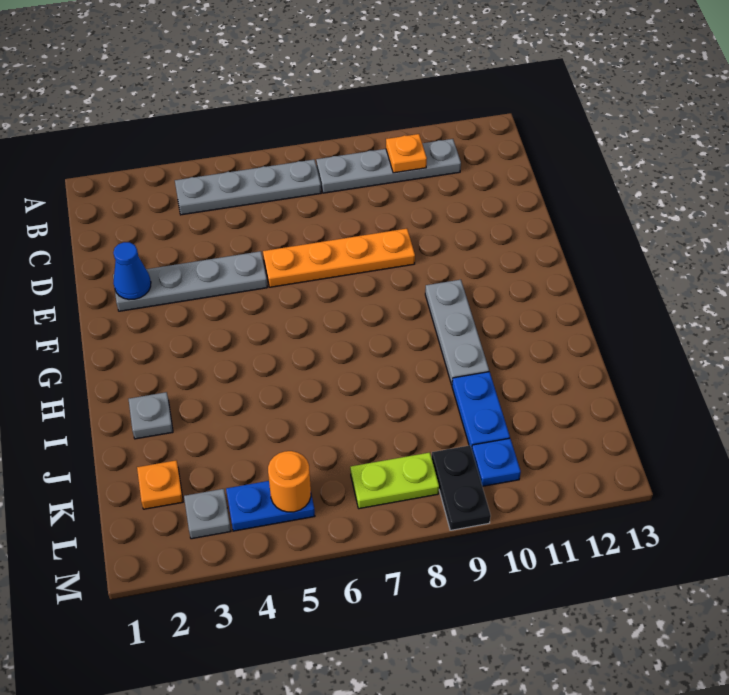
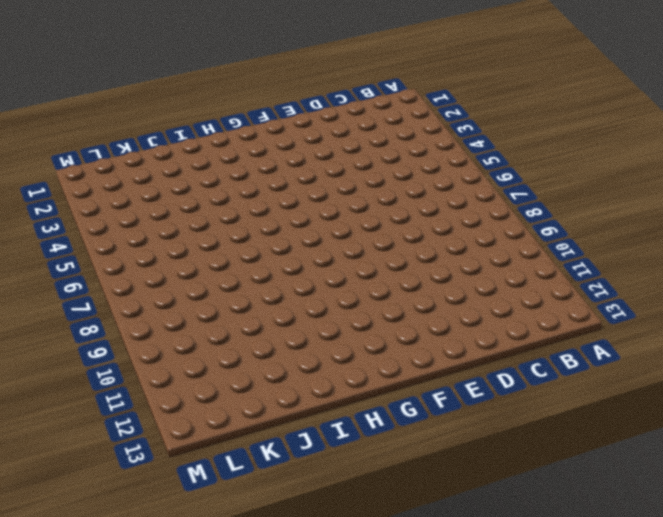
none -> grey 1x4 plate [175,160,321,215]
none -> grey 1x4 plate [316,139,461,193]
none -> grey 1x4 plate [113,251,267,311]

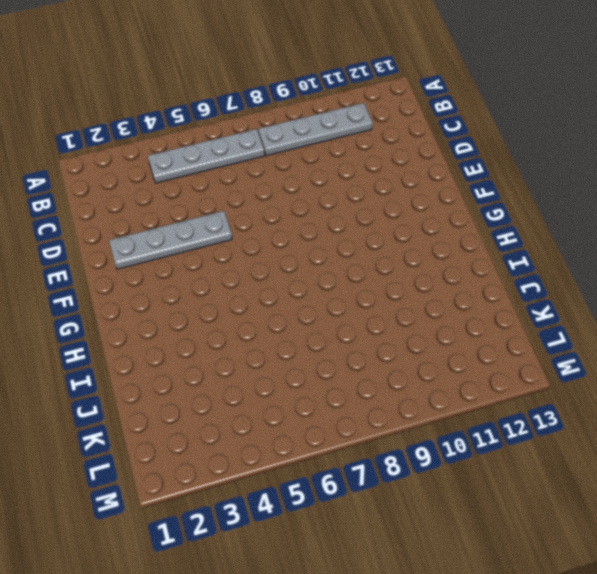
none -> orange 1x4 plate [263,229,415,287]
none -> grey 1x3 plate [425,280,489,385]
none -> grey 1x1 plate [129,392,173,439]

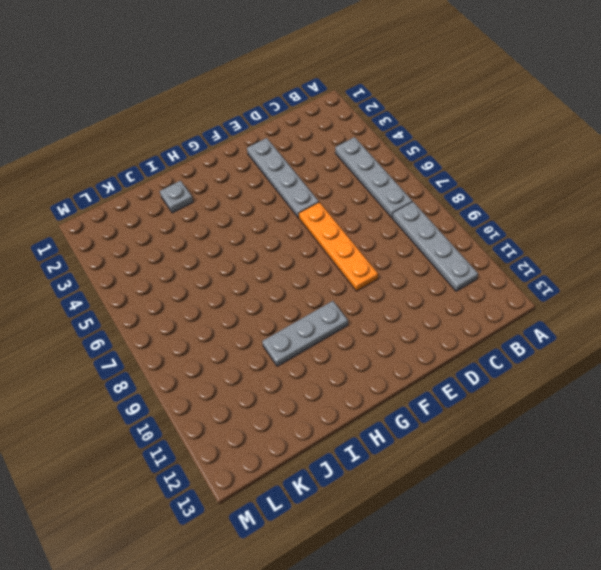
none -> blue 1x2 plate [452,372,510,449]
none -> orange 1x1 plate [137,460,183,509]
none -> grey 1x1 plate [184,489,231,539]

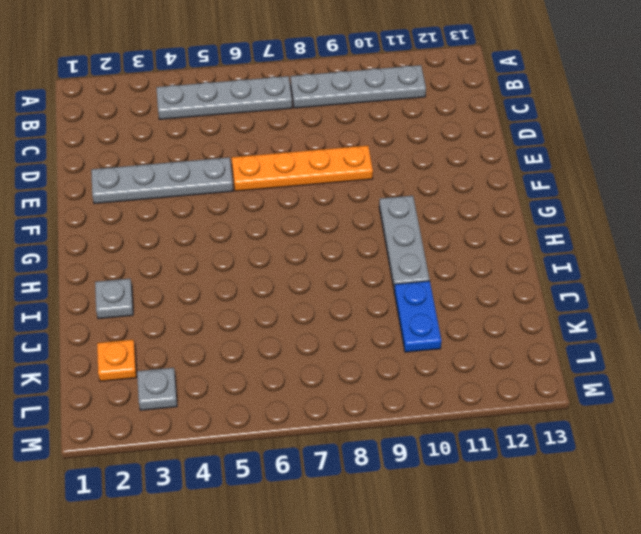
none -> blue 1x2 plate [226,481,315,531]
none -> lime 1x2 plate [350,453,439,509]
none -> black 1x2 plate [432,445,491,530]

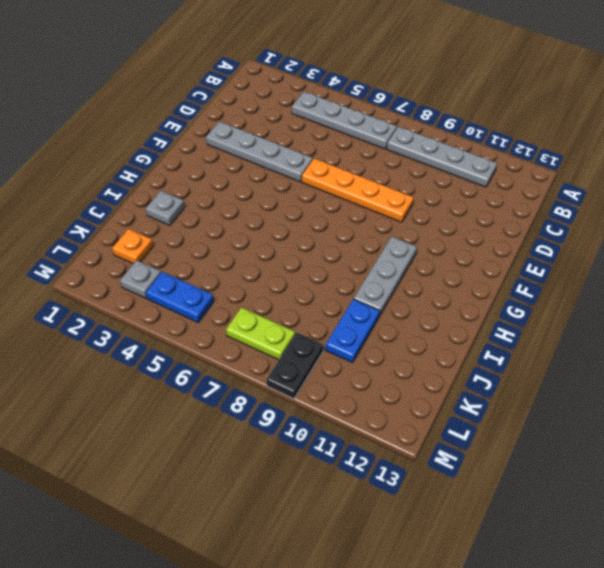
none -> blue 1x1 plate [472,438,521,486]
none -> orange 1x1 plate [386,134,427,173]
none -> blue 1x1 cone [113,242,151,300]

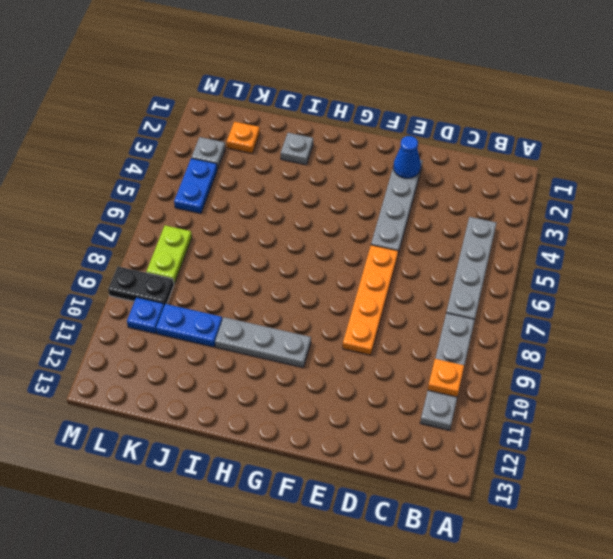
none -> orange 1x1 round brick [268,451,311,512]

